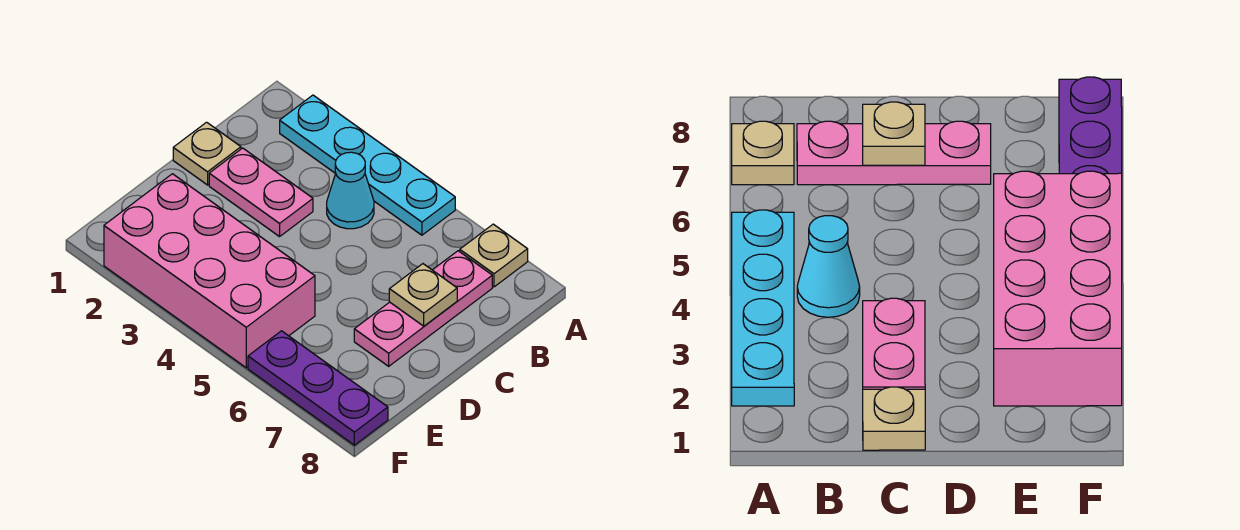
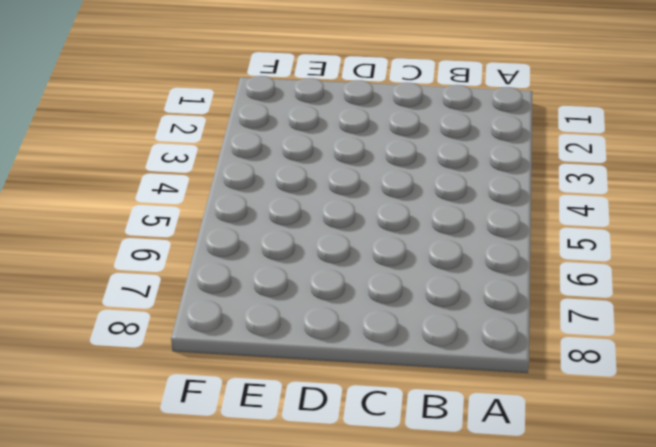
none -> cyan 1x4 plate [280,95,455,235]
none -> tan 1x1 plate [460,224,528,287]

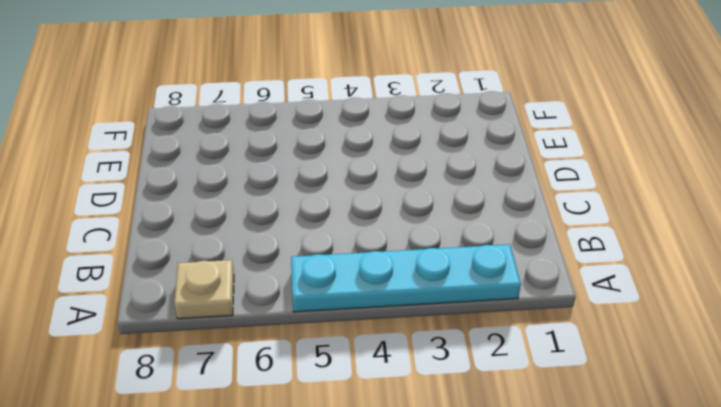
none -> cyan 1x1 cone [327,152,374,229]
none -> pink 1x3 plate [354,251,492,366]

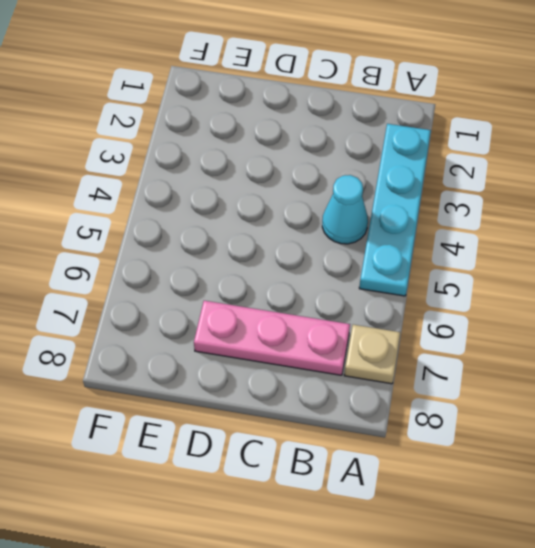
none -> tan 1x1 plate [173,122,241,185]
none -> pink 1x2 plate [209,148,313,237]

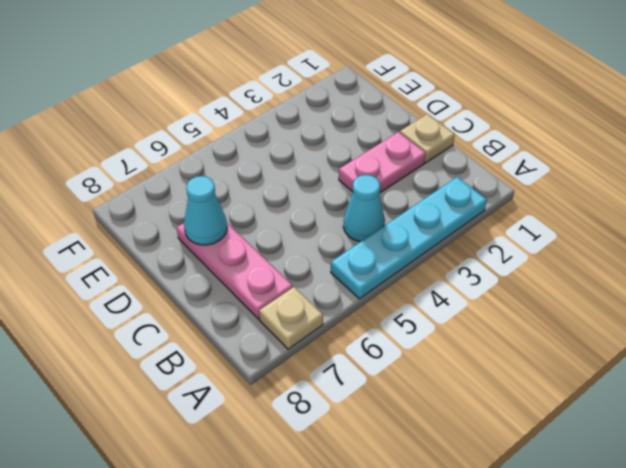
cyan 1x1 cone [184,176,227,245] -> none
none -> pink 2x4 brick [104,174,315,368]
none -> purple 1x3 plate [248,331,388,445]

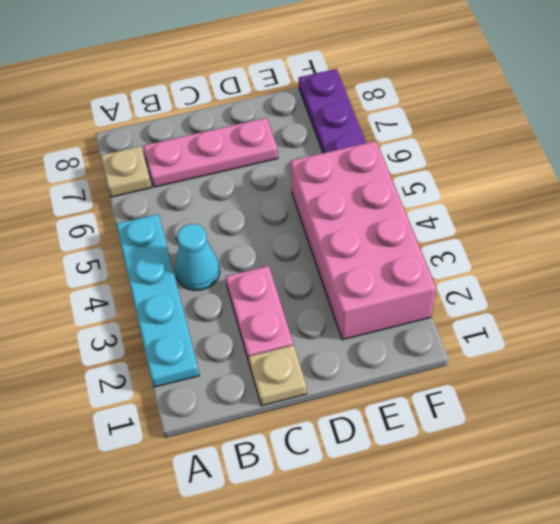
none -> tan 1x1 plate [389,264,457,326]

